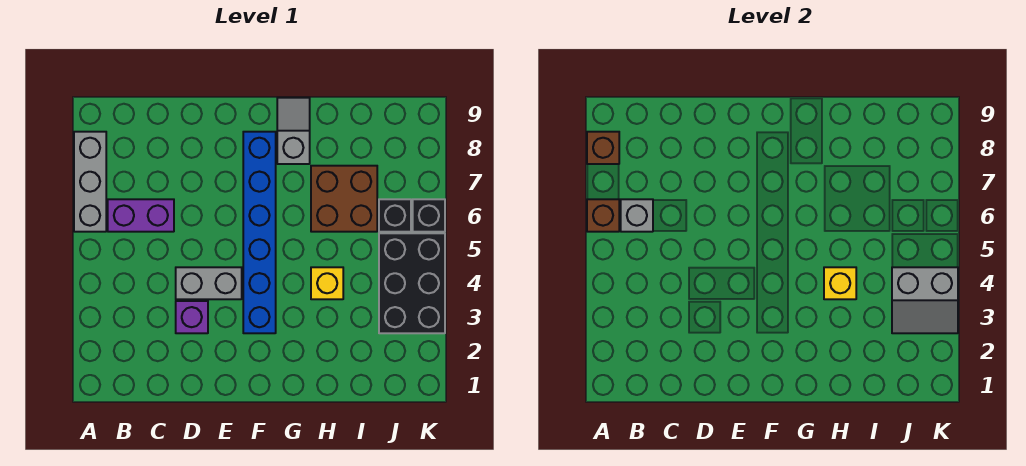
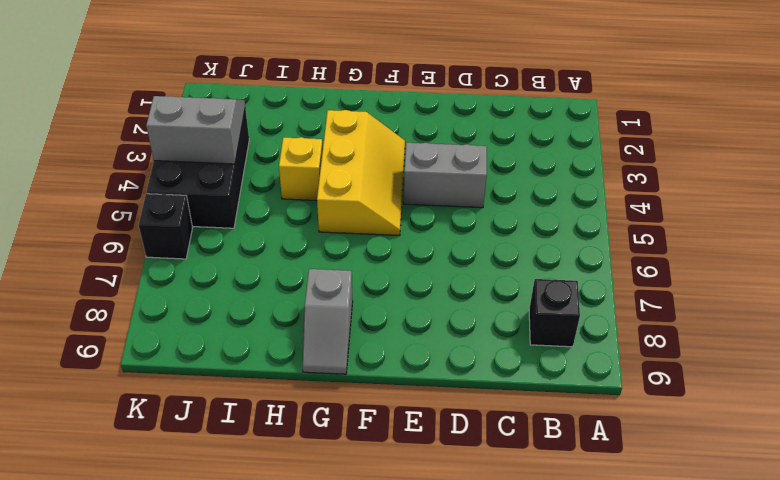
black 1x1 brick [529,279,580,347] -> black 1x1 brick moved to [379,199,411,232]
yellow 2x3 slope [317,110,405,236] -> blue 1x6 brick [243,132,276,333]
none -> grey 1x3 brick [74,132,106,232]
none -> purple 1x2 brick [108,199,174,232]
none -> purple 1x1 brick [176,301,208,333]

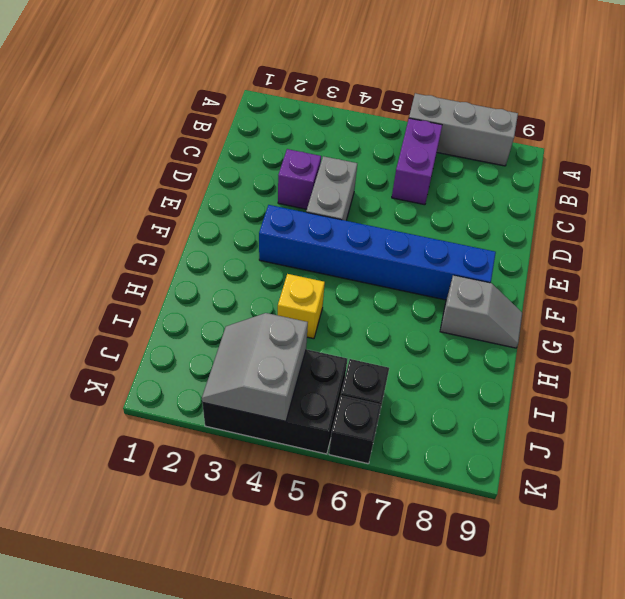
none -> brown 2x2 brick [311,166,377,232]
none -> brown 1x1 brick [587,199,619,232]
none -> brown 1x1 brick [587,132,619,164]

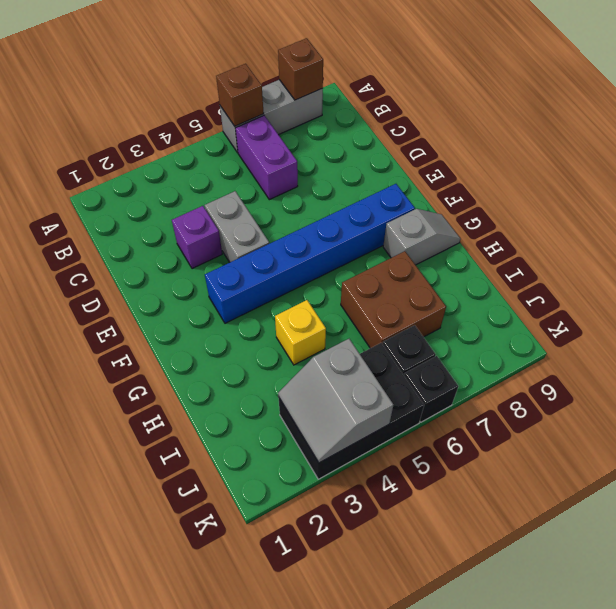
none -> grey 1x1 brick [621,199,653,232]
none -> yellow 1x1 brick [824,267,856,299]

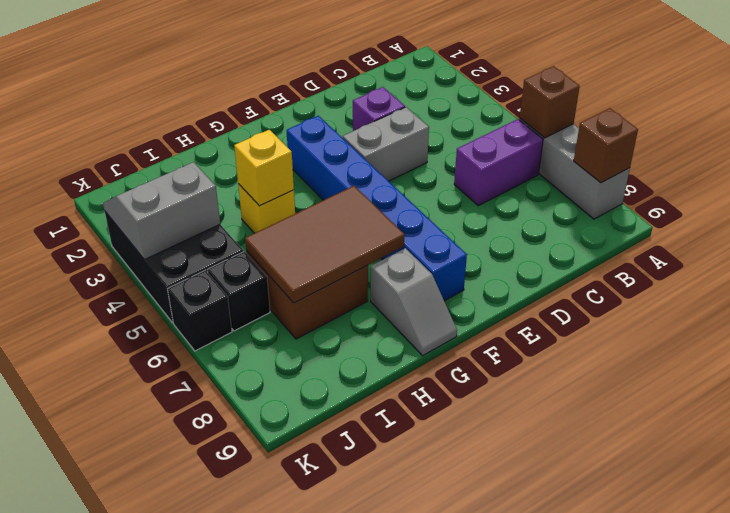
brown 2x3 tile [245,186,405,303] -> none
none -> grey 1x1 brick [621,199,653,232]

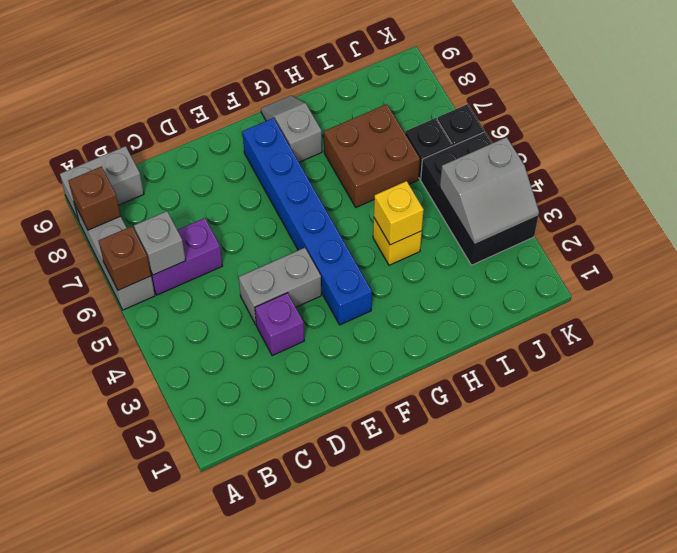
grey 1x2 brick [60,146,144,221] -> none

